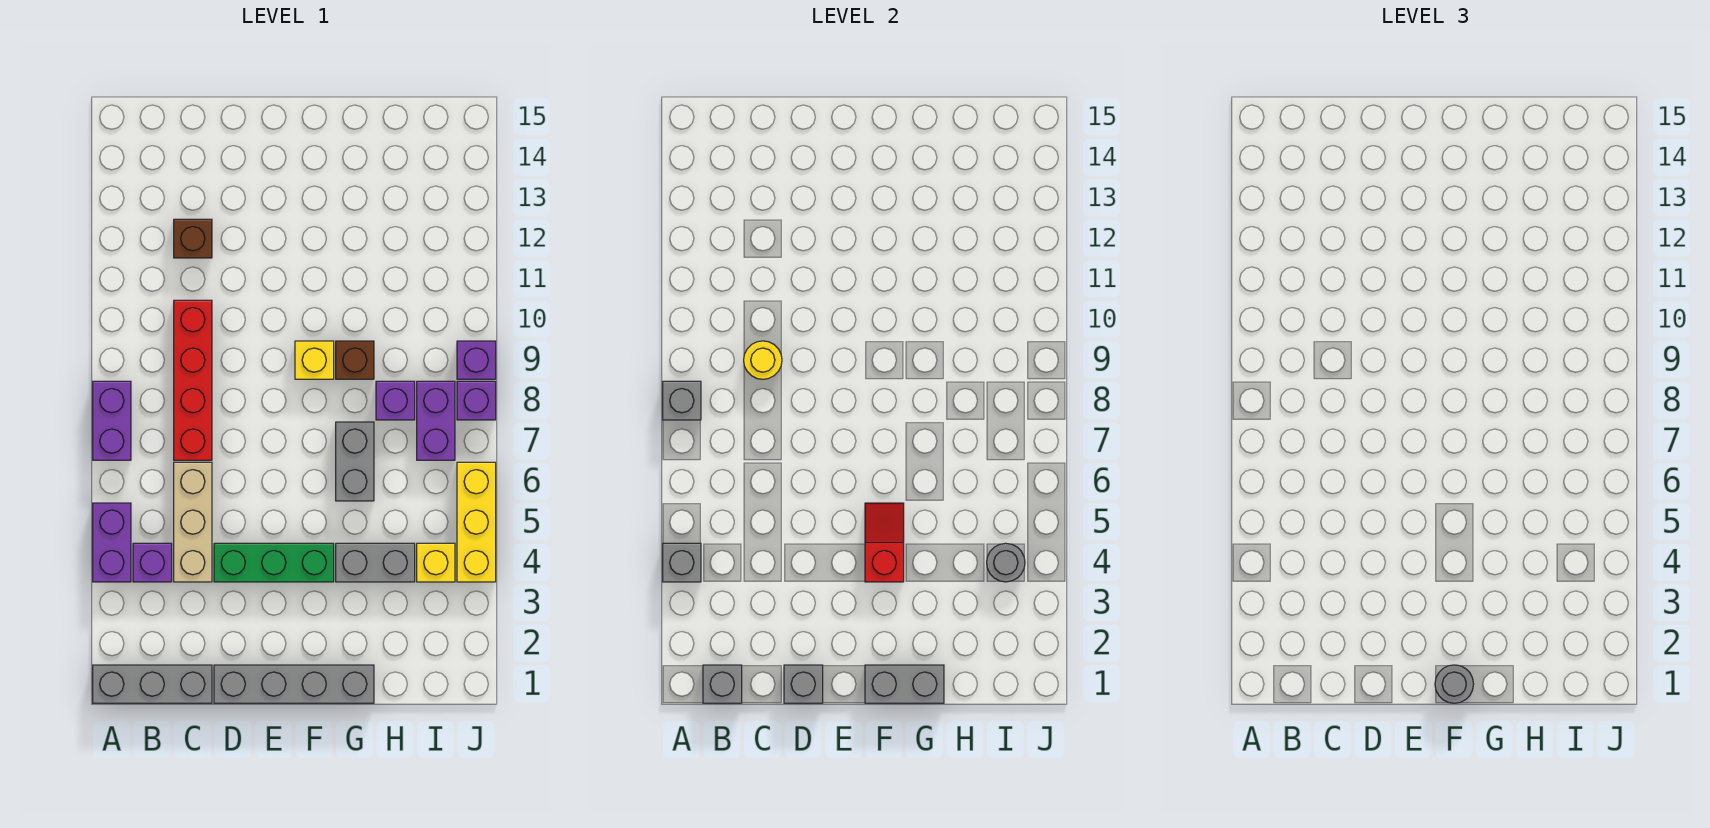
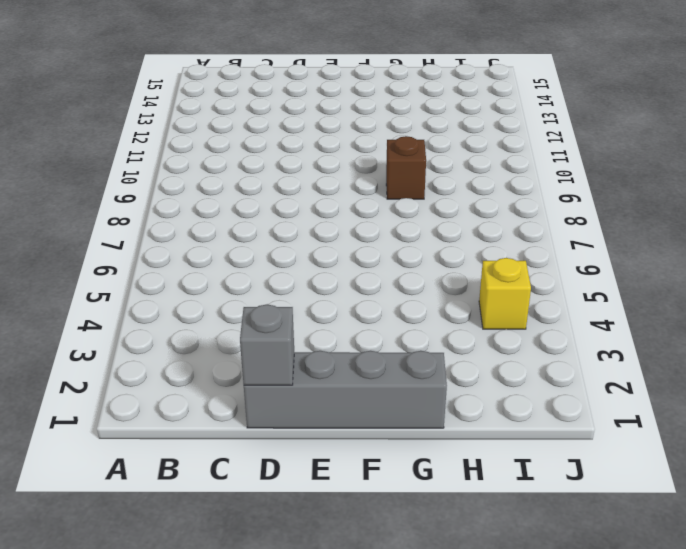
none -> grey 1x3 brick [93,665,212,703]
none -> purple 1x2 brick [93,503,131,582]
none -> purple 1x2 brick [93,381,131,460]

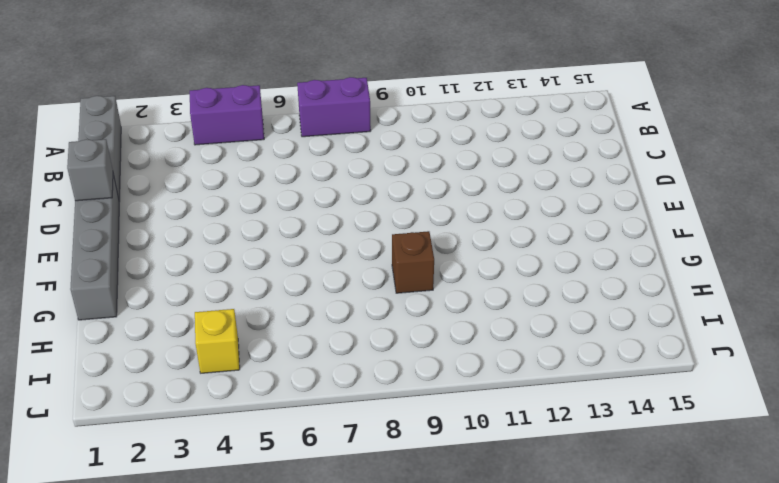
none -> purple 1x1 brick [133,543,172,582]
none -> tan 1x3 brick [174,462,212,582]
none -> red 1x4 brick [174,300,212,460]

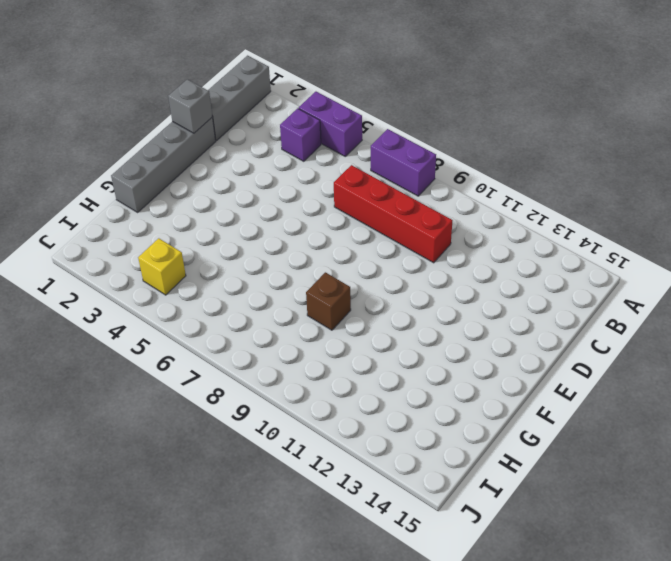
none -> tan 1x3 brick [174,462,212,582]
none -> brown 1x1 brick [174,219,212,258]
none -> green 1x3 brick [214,543,334,582]

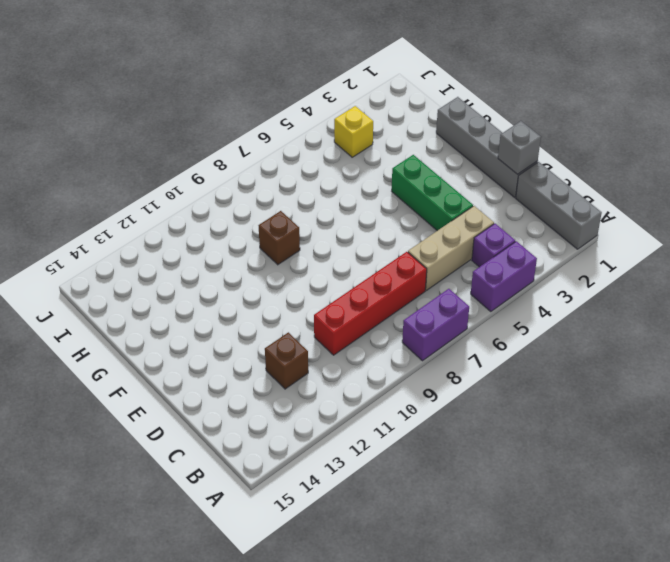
none -> yellow 1x1 brick [295,341,334,379]
none -> grey 1x2 brick [336,543,415,582]
none -> grey 1x2 brick [336,422,374,501]

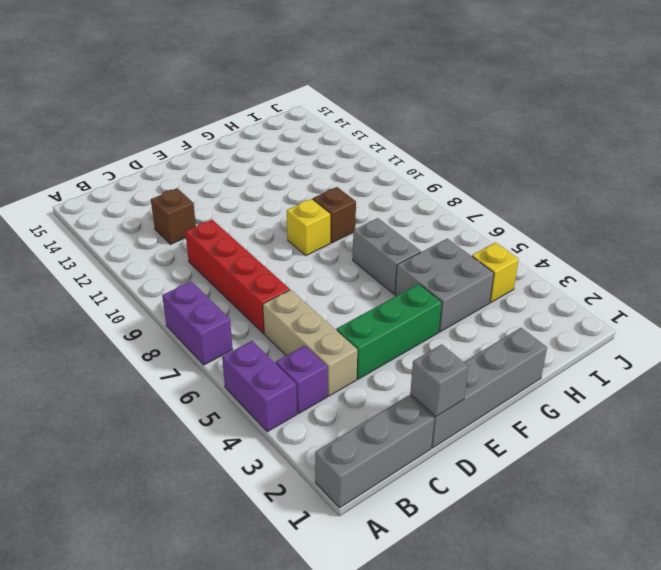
grey 2x2 brick [395,239,494,332] -> grey 1x2 brick [336,543,415,582]
none -> purple 1x1 brick [376,381,415,420]
none -> purple 1x2 brick [417,381,455,460]
none -> yellow 1x3 brick [457,462,496,582]

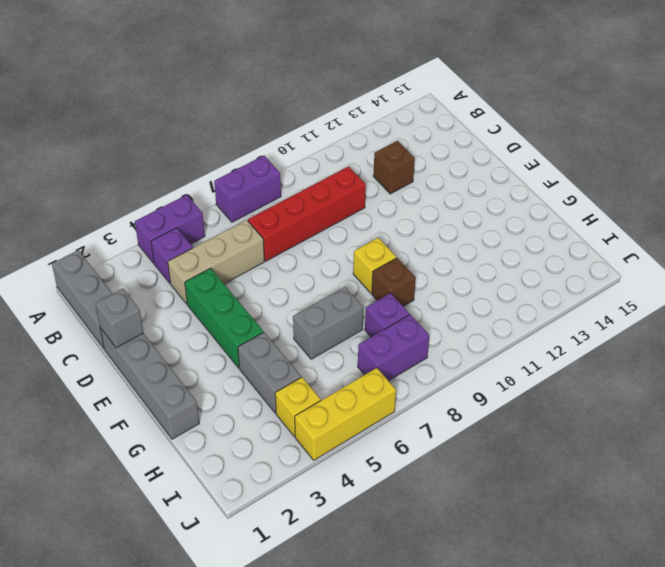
none -> purple 1x1 brick [457,381,496,420]
none -> purple 1x1 brick [457,341,496,379]
none -> grey 1x1 brick [663,543,701,582]

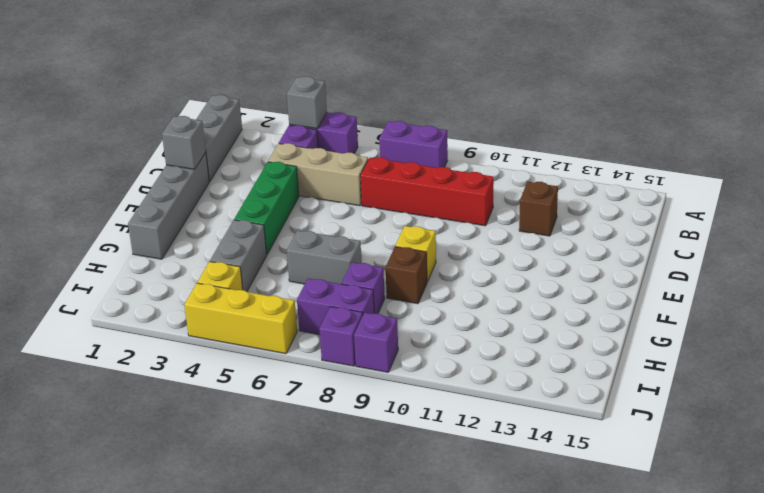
none -> grey 1x1 brick [663,381,701,420]
none -> grey 1x1 brick [703,665,742,703]
none -> yellow 1x1 round brick [744,341,782,379]

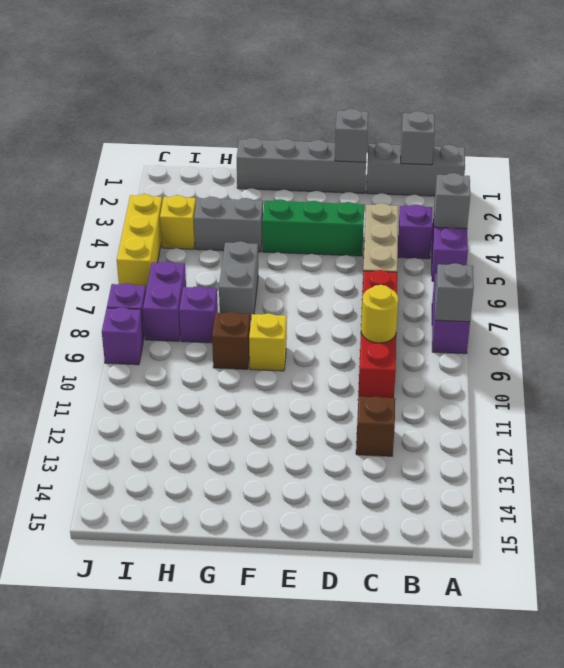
none -> grey 1x2 brick [865,665,944,703]
none -> red 1x2 slope [865,503,904,582]
none -> grey 1x1 round brick [987,543,1025,582]

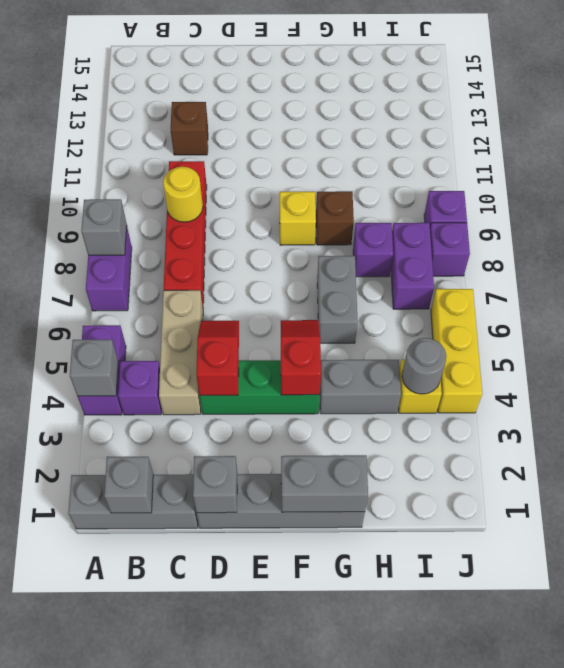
red 1x2 slope [196,321,239,395] -> none
none -> grey 1x1 round brick [1435,665,1474,703]

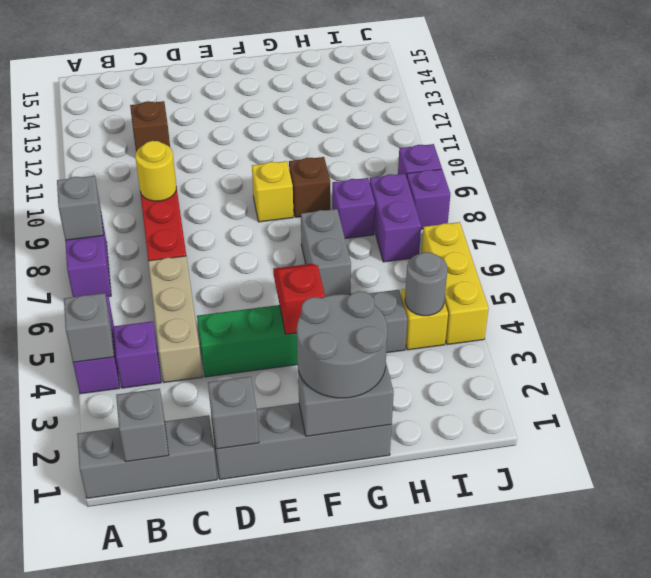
grey 2x2 round brick [297,291,387,398] -> grey 1x1 round brick [1435,665,1474,703]

